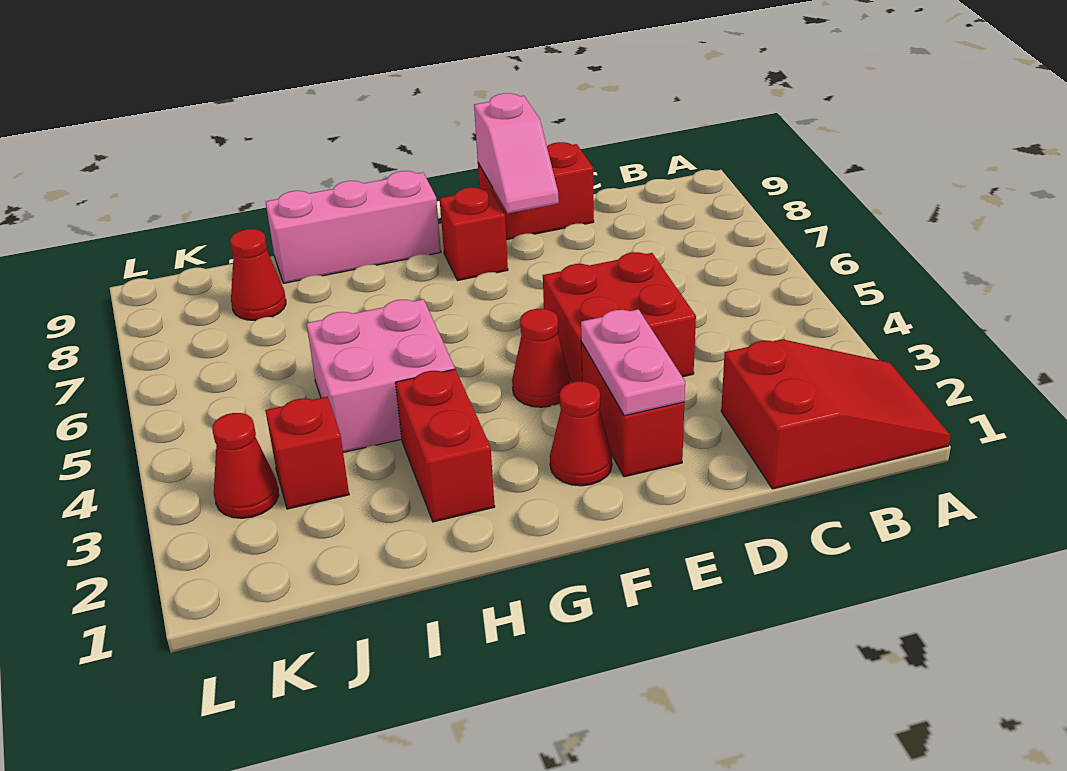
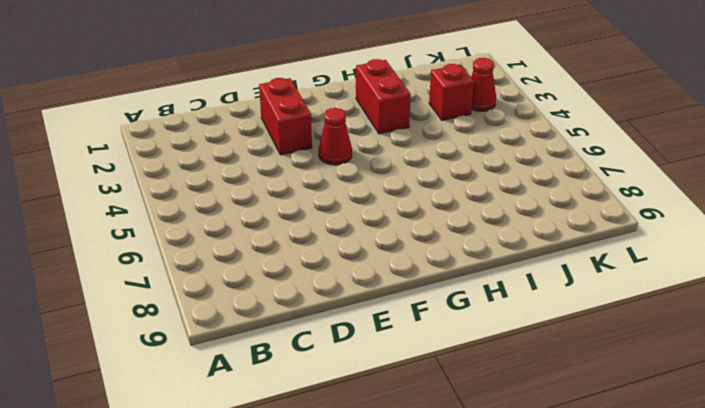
none -> red 2x3 slope [721,339,950,489]
none -> red 2x2 brick [543,252,696,382]
none -> red 1x2 brick [478,142,594,240]

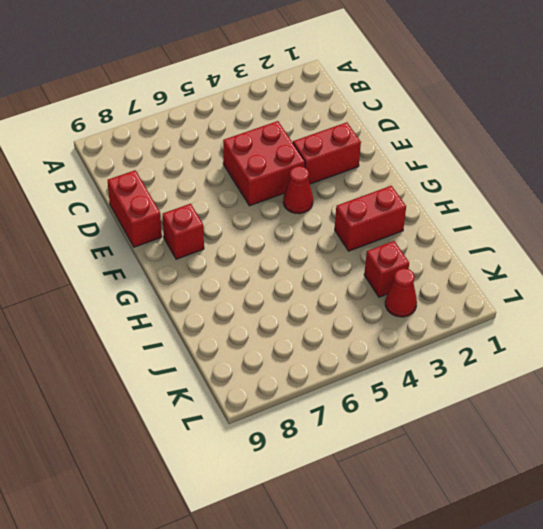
none -> red 2x3 slope [721,339,950,489]
none -> red 1x1 cone [550,381,612,486]
none -> pink 1x3 brick [266,171,441,283]

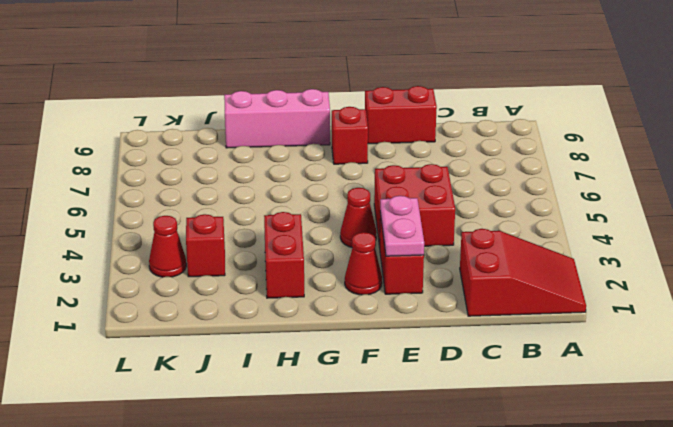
none -> pink 2x2 brick [306,299,455,452]
none -> red 1x1 cone [230,229,286,321]
none -> pink 1x2 slope [474,93,559,213]

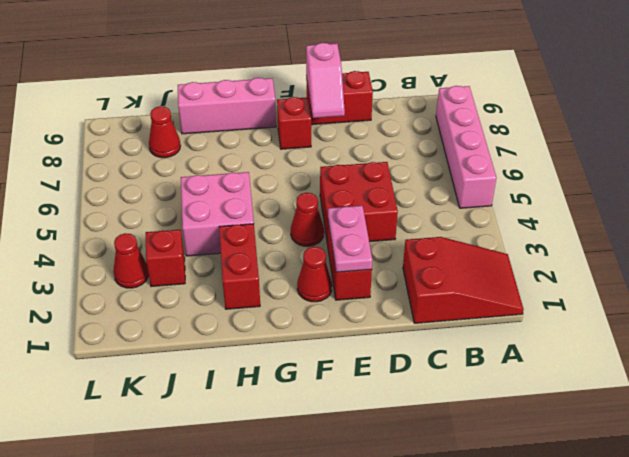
pink 1x4 brick [436,86,496,208] -> none

